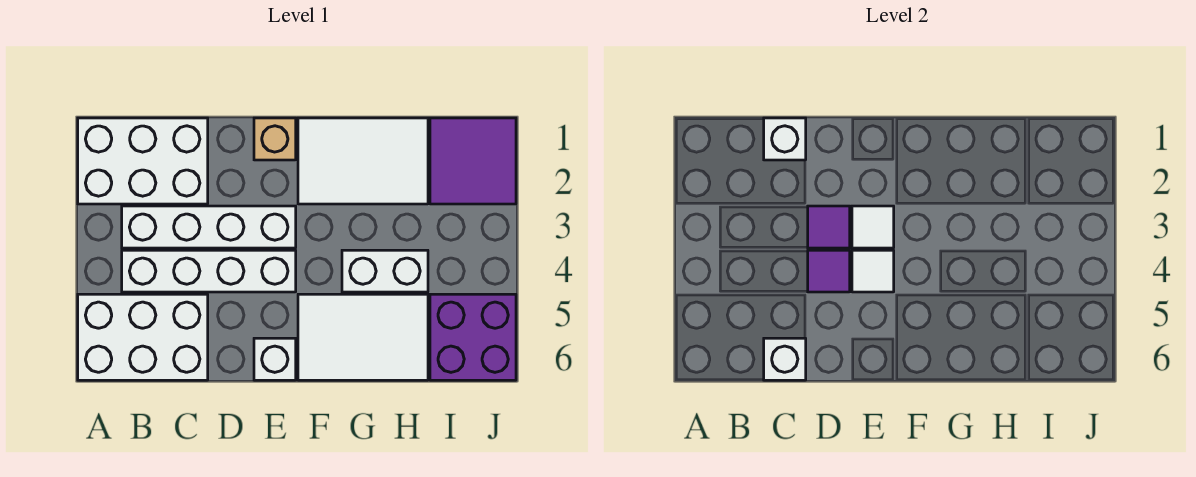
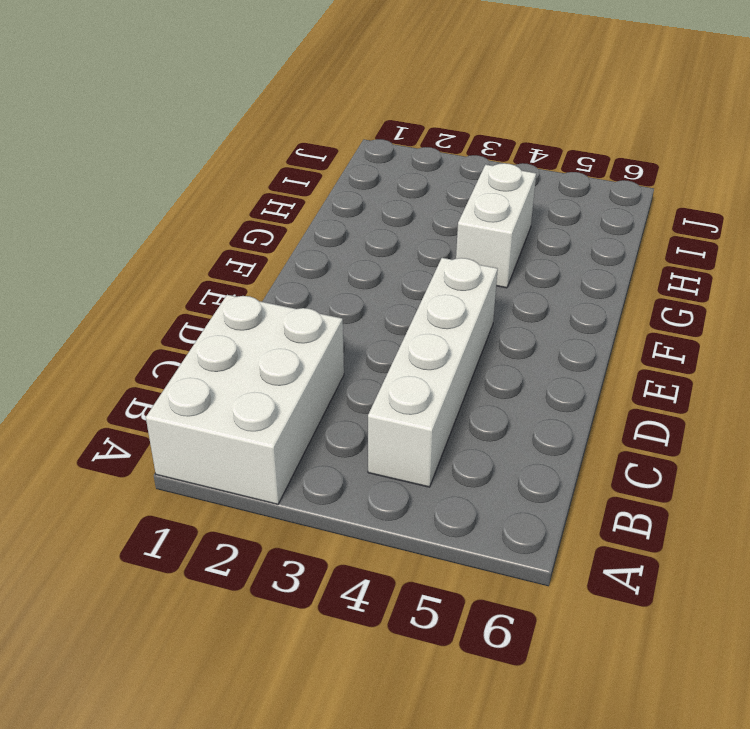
none -> white 2x3 brick [78,294,208,380]
none -> white 1x4 brick [122,206,296,248]
none -> tan 1x1 brick [254,118,296,160]

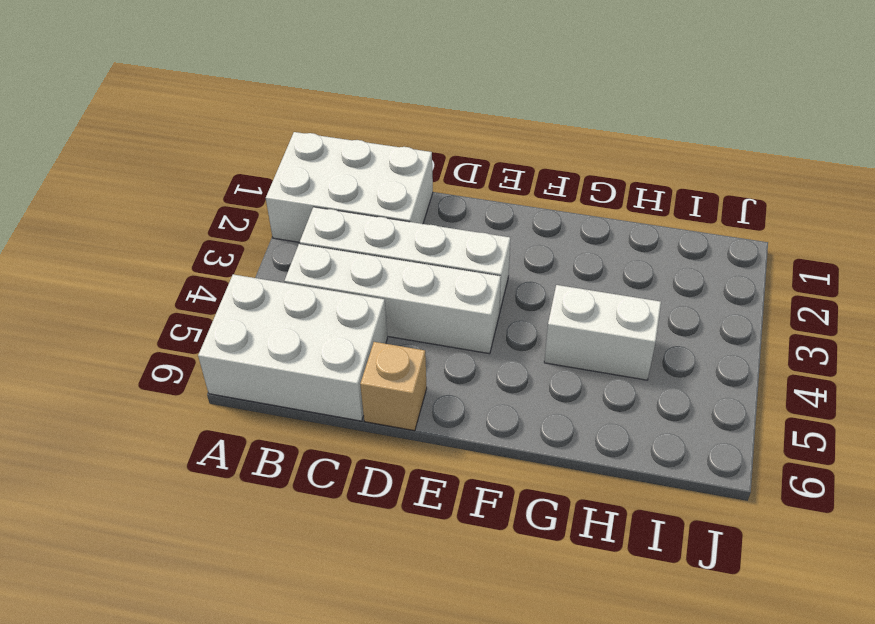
tan 1x1 brick [360,342,427,431] -> tan 1x1 brick moved to [254,118,296,160]
none -> white 1x1 brick [254,338,296,380]
none -> white 2x3 tile [298,118,428,204]
none -> white 2x3 tile [298,294,428,380]

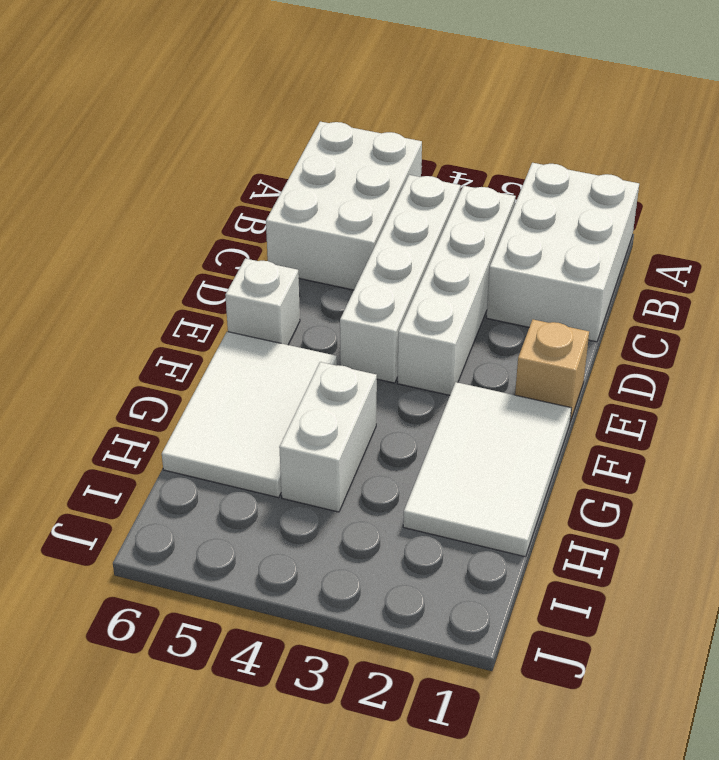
none -> purple 2x2 tile [430,118,516,204]
none -> purple 2x2 brick [430,294,516,380]
none -> white 1x1 brick [764,118,806,160]

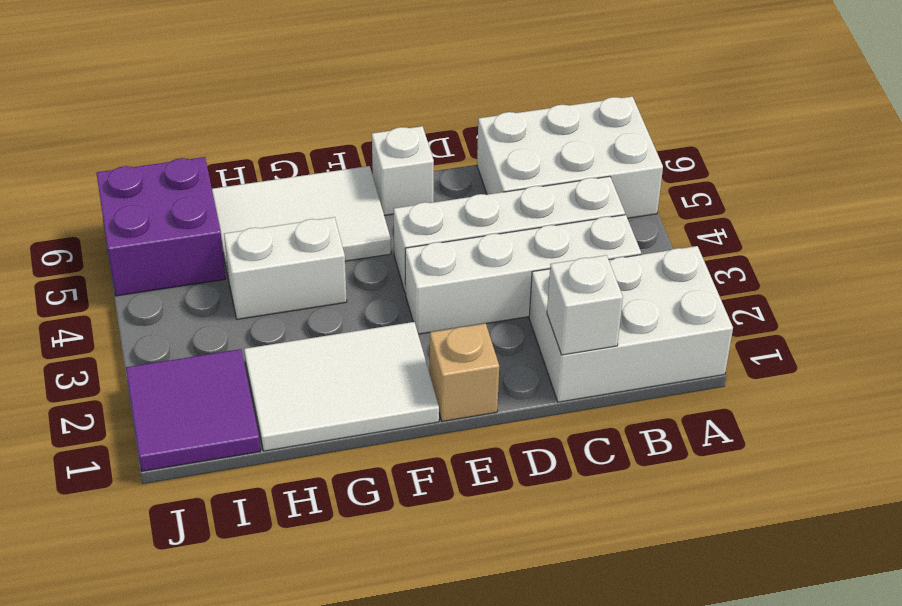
none -> white 1x1 brick [764,338,806,380]
none -> purple 1x1 tile [808,206,850,248]
none -> purple 1x1 tile [808,250,850,292]

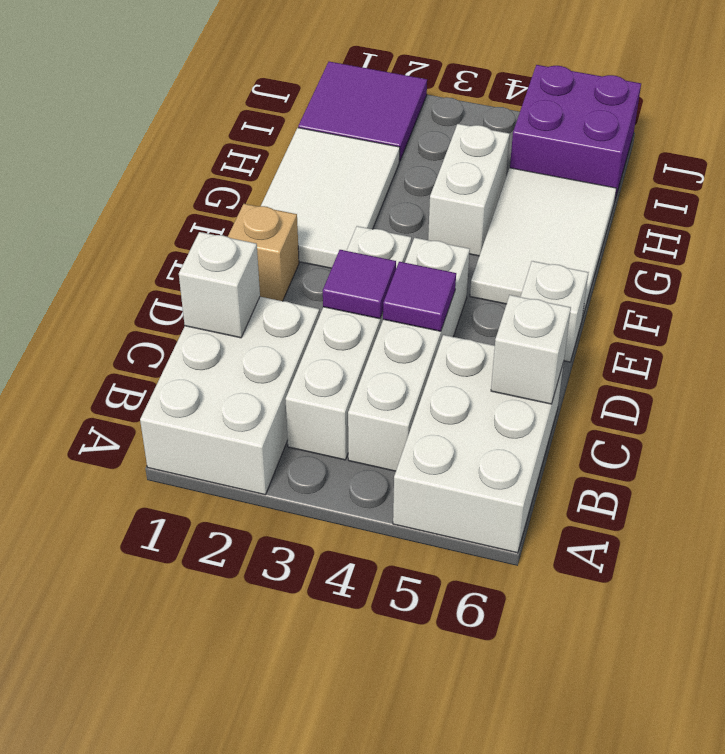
none -> white 1x1 tile [852,206,894,248]
none -> white 1x1 tile [852,250,894,292]

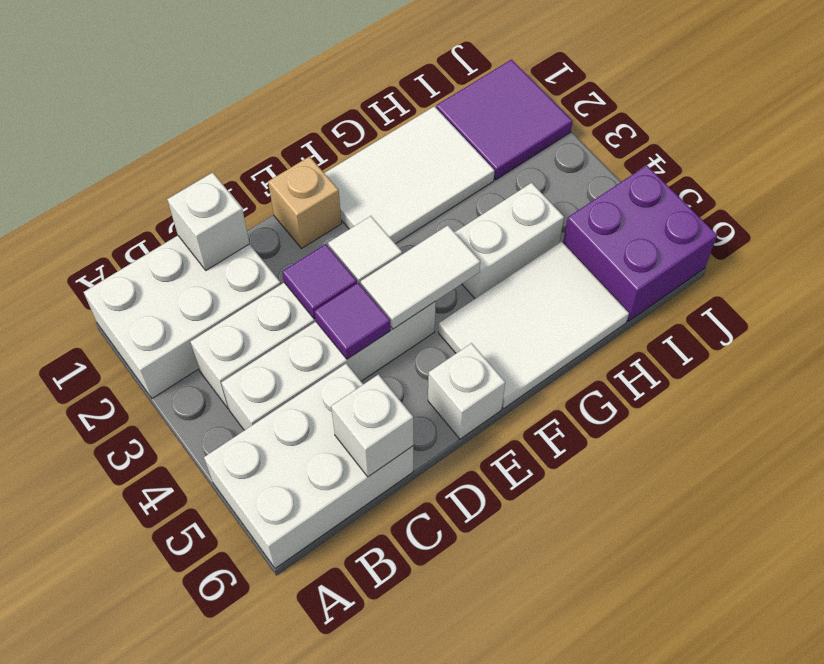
white 1x2 tile [361,225,480,329] -> white 1x1 tile [852,250,894,292]

